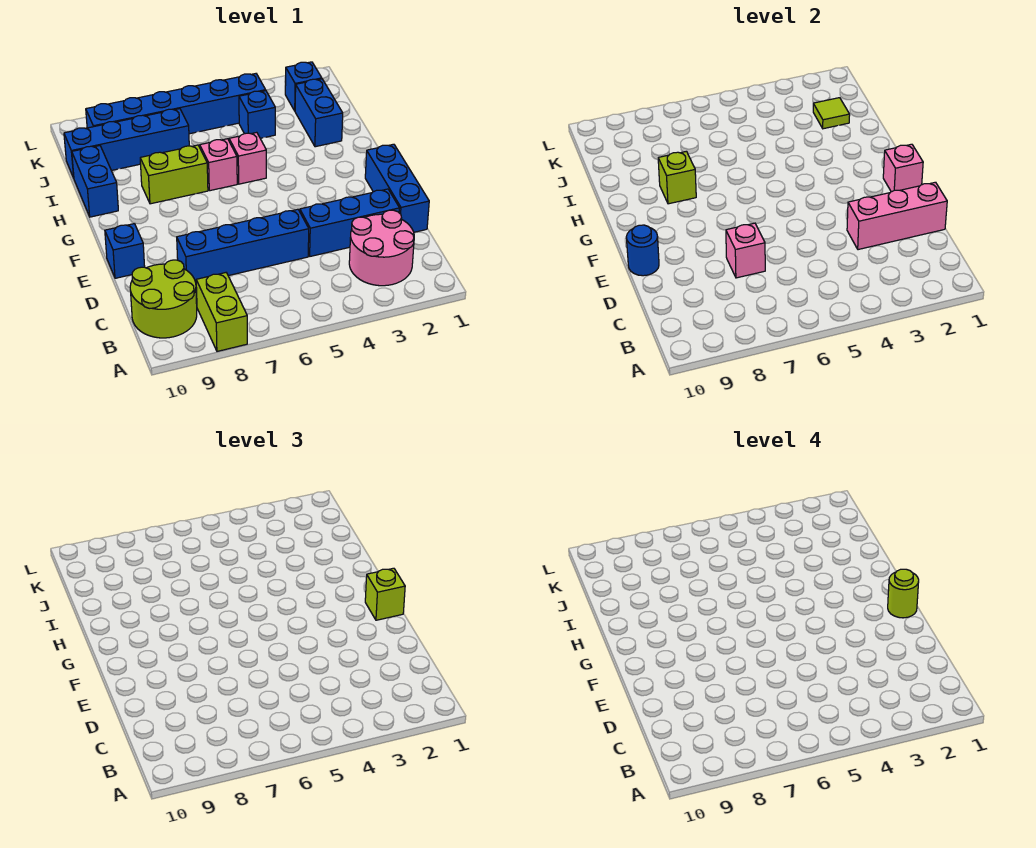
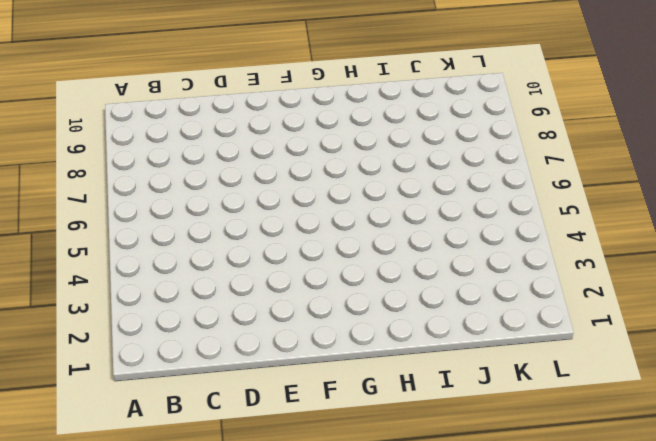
none -> lime 1x2 brick [196,273,247,351]
none -> pink 2x2 round brick [349,210,414,286]
none -> lime 2x2 round brick [130,260,197,338]

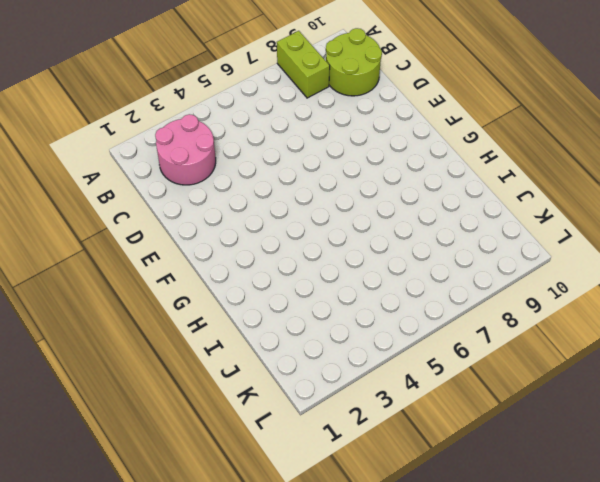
none -> blue 1x3 brick [365,144,429,232]
none -> blue 1x3 brick [300,189,400,256]
none -> blue 1x4 brick [177,209,309,282]

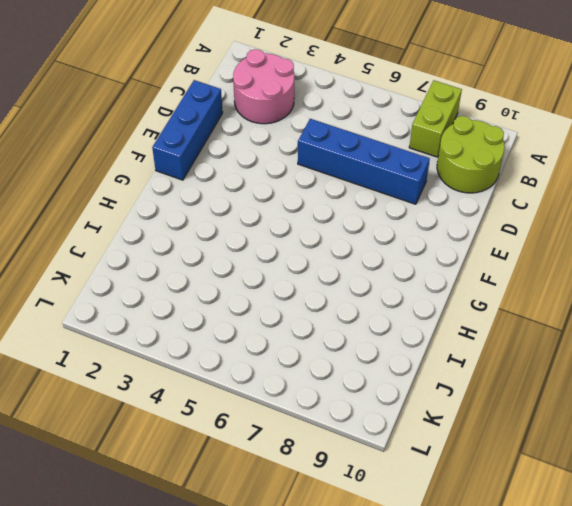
none -> blue 1x3 brick [300,189,400,256]
none -> blue 1x1 brick [105,224,145,278]
none -> pink 1x1 brick [229,132,266,184]

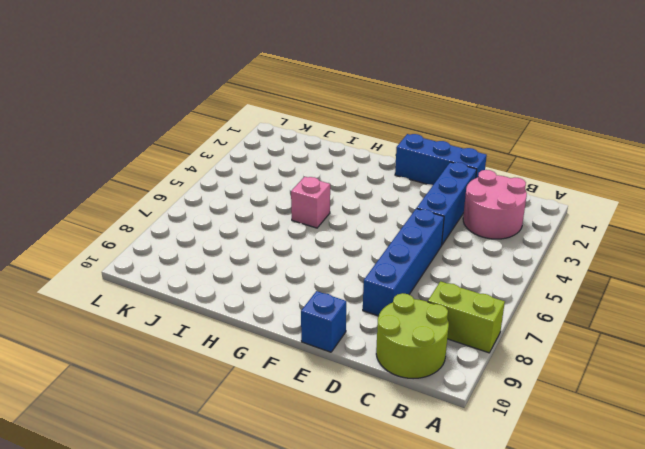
none -> pink 1x1 brick [200,139,237,191]
none -> lime 1x2 brick [140,145,208,204]
none -> blue 1x2 brick [72,146,118,217]

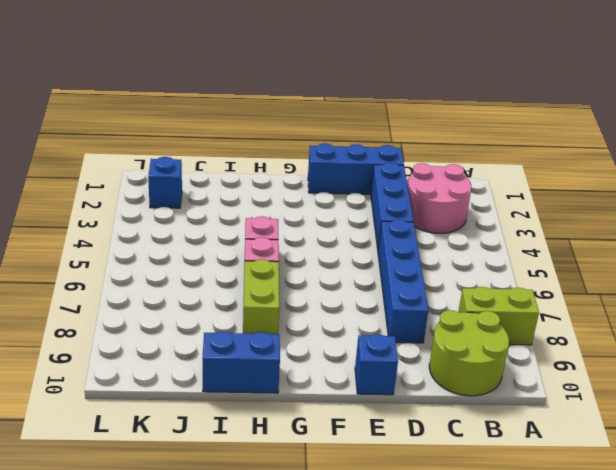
none -> blue 1x2 brick [295,79,343,147]
none -> blue 1x1 brick [239,91,275,138]
none -> blue 1x4 brick [64,109,189,178]

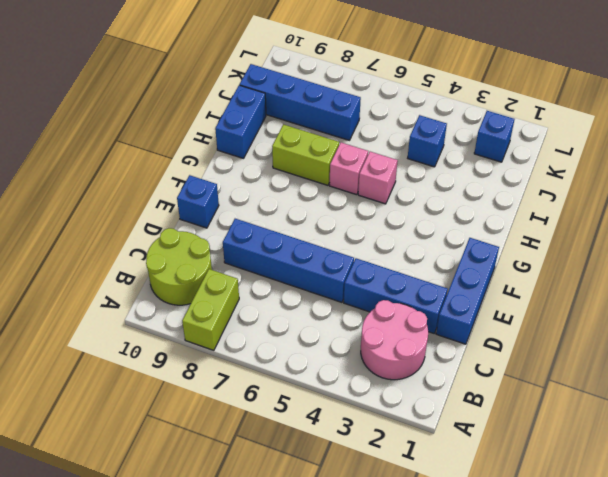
none -> blue 1x2 brick [295,79,343,147]
none -> blue 1x6 brick [86,74,266,134]
none -> pink 1x3 brick [847,182,947,250]

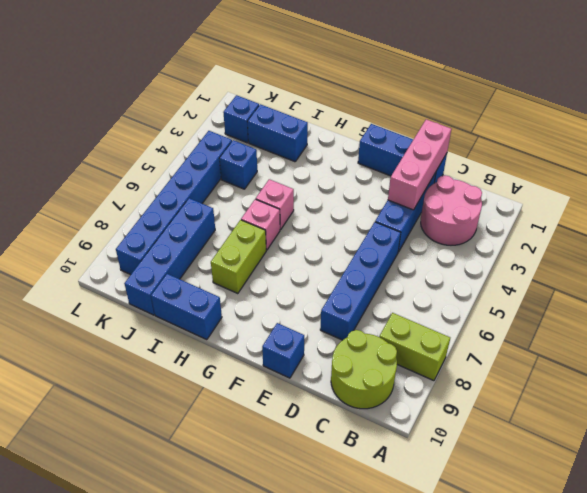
none -> pink 1x1 brick [726,223,765,278]
none -> blue 1x1 round brick [626,225,659,276]
none -> pink 1x1 brick [883,144,923,192]

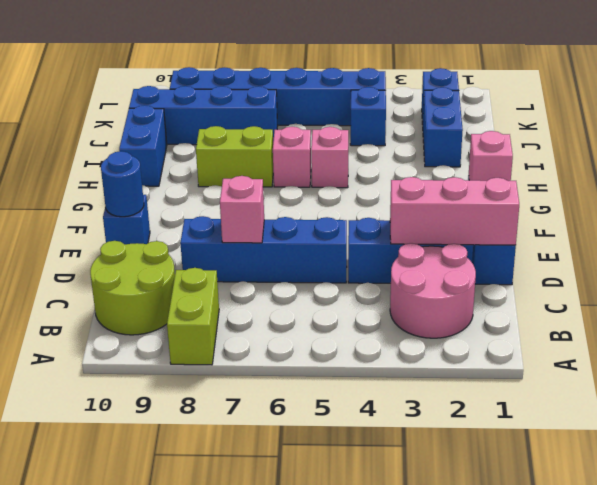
none -> lime 1x1 brick [658,151,696,204]
none -> lime 1x1 tile [813,98,850,129]
none -> lime 1x1 brick [365,568,405,620]

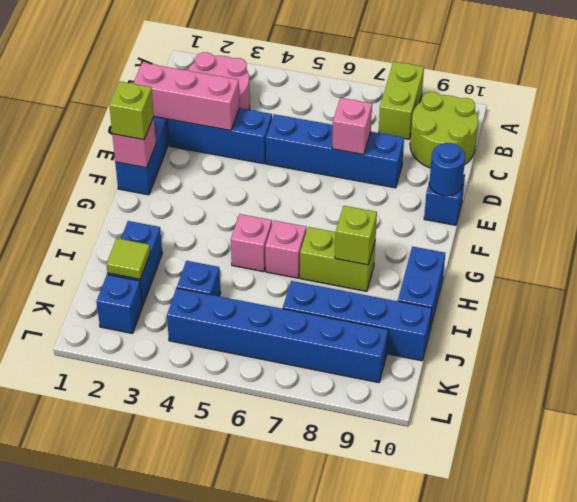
none -> lime 1x1 round brick [888,569,919,618]

